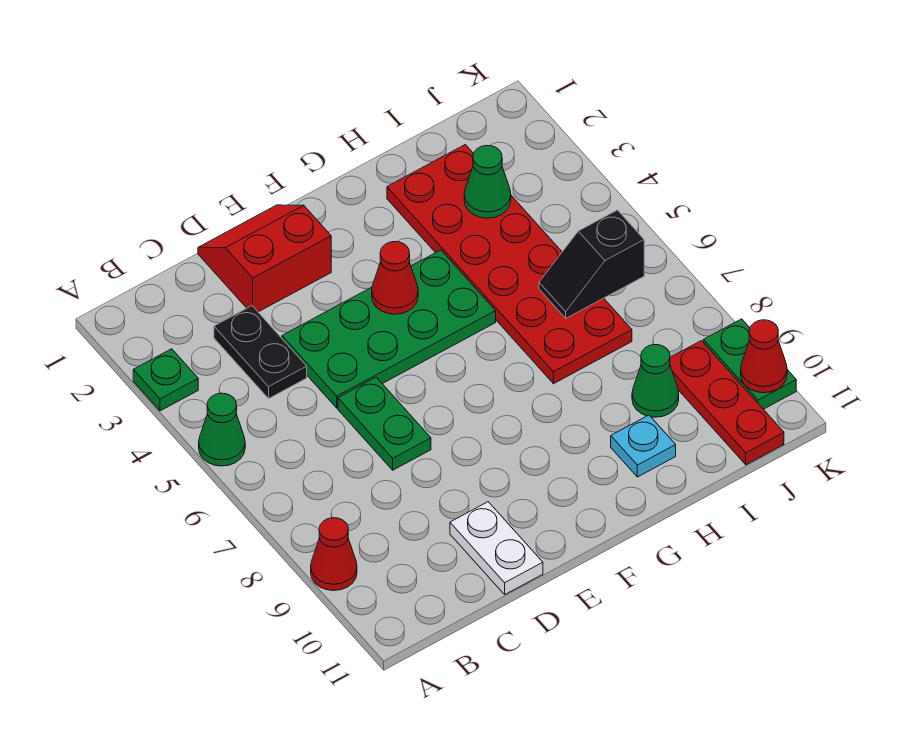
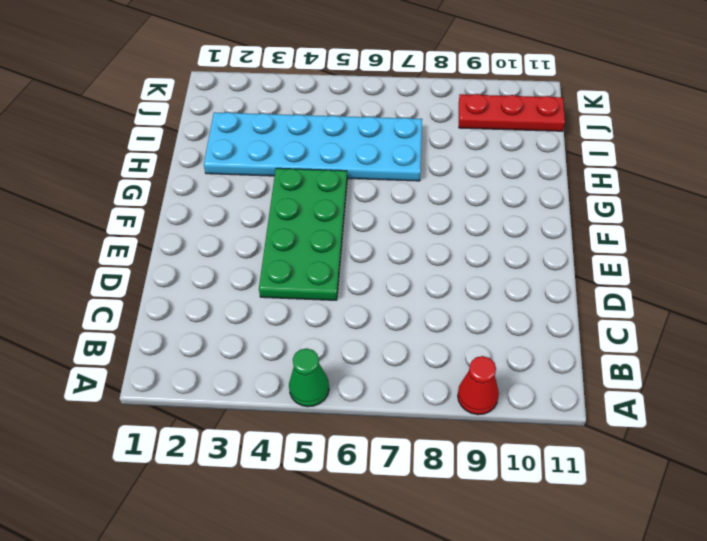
cyan 2x6 plate [204,112,422,181] -> red 2x6 plate [387,145,632,384]
none -> green 1x1 plate [133,349,198,411]
none -> black 1x2 plate [214,306,307,398]
none -> red 2x2 slope [198,205,331,312]

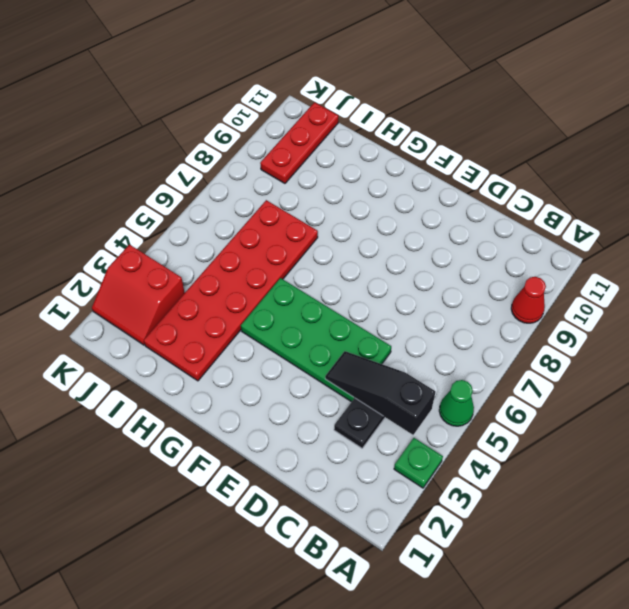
black 1x3 slope [325,351,436,435] -> none
red 2x2 slope [92,245,185,345] -> red 2x2 slope moved to [198,205,331,312]
none -> green 1x2 plate [338,377,431,470]
none -> white 1x2 plate [450,502,543,594]
none -> cyan 1x1 plate [611,415,676,477]

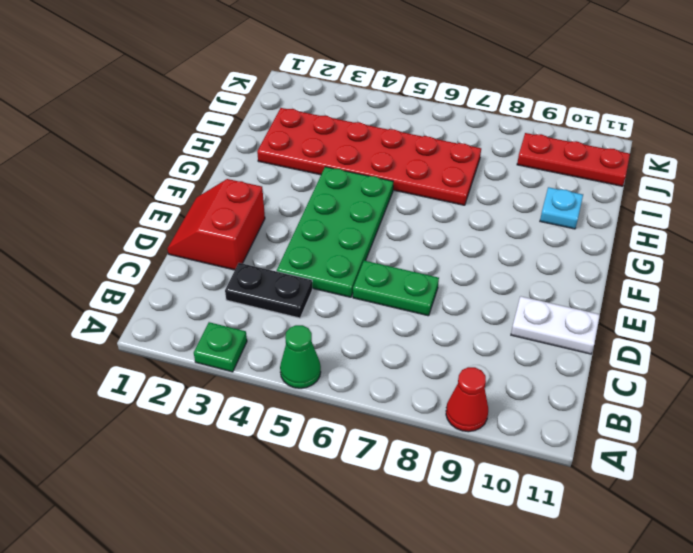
none -> green 1x1 cone [632,345,679,417]
none -> green 1x2 plate [703,319,796,409]
none -> red 1x1 cone [372,242,418,314]

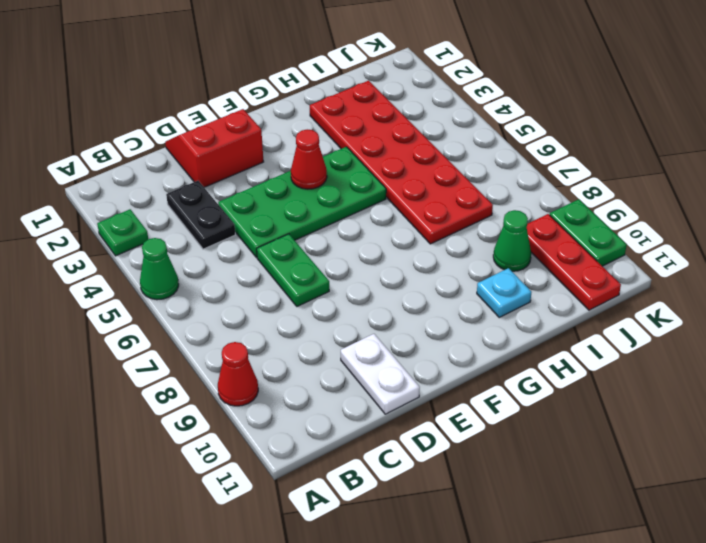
none -> green 1x1 cone [464,145,511,218]
none -> black 1x2 slope [539,210,644,318]
none -> red 1x1 cone [741,320,787,393]

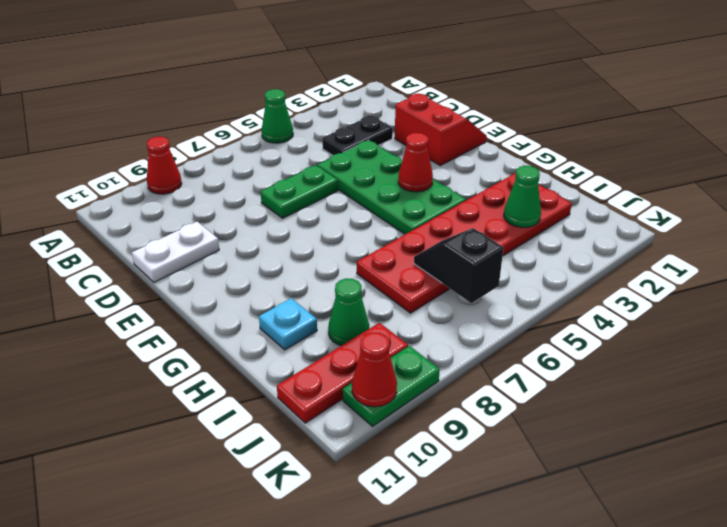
none -> green 1x1 plate [133,349,198,411]

